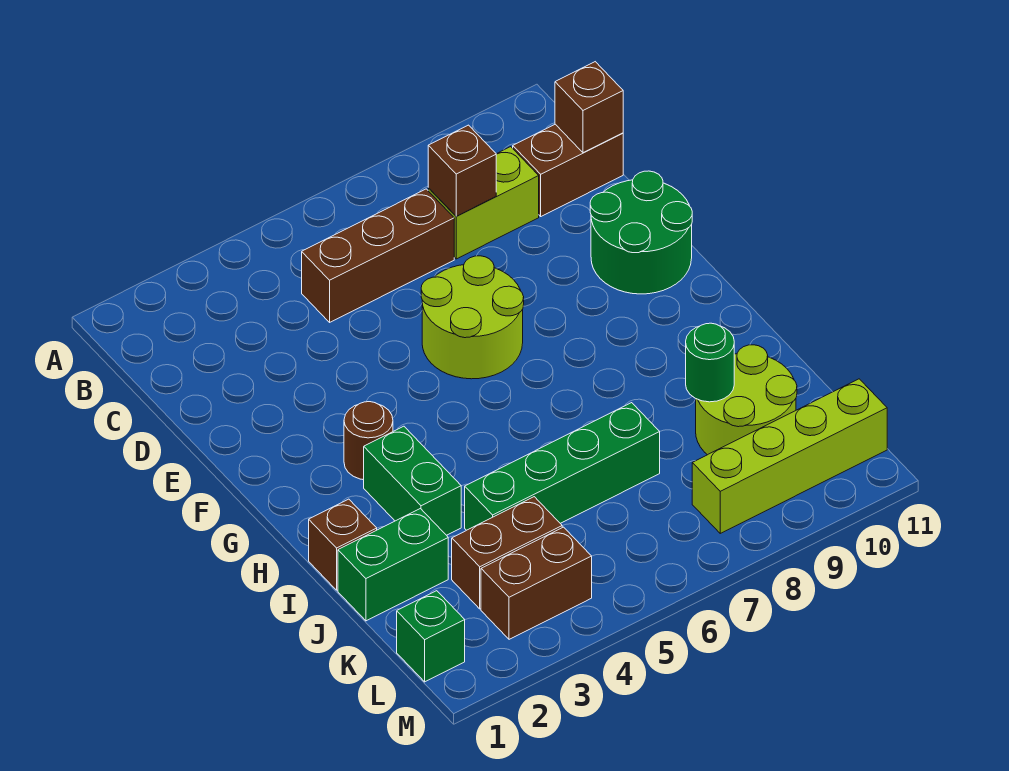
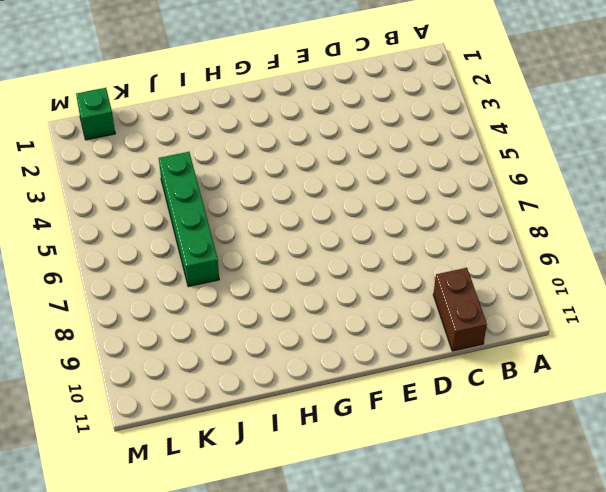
none -> brown 1x3 brick [302,189,454,322]
none -> lime 1x2 brick [428,147,539,259]
none -> lime 2x2 round brick [421,256,524,379]

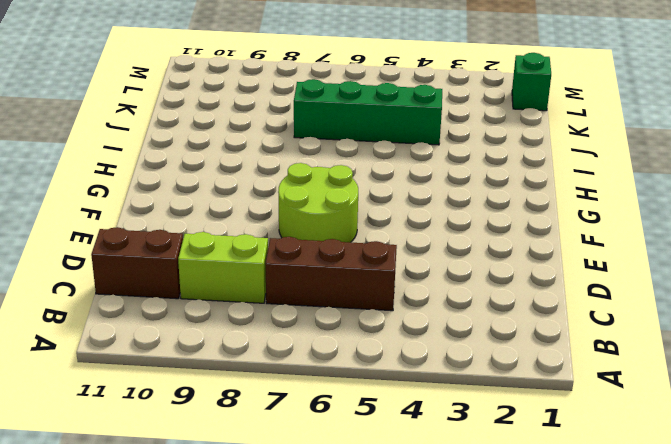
none -> green 2x2 round brick [590,171,692,294]
none -> brown 1x1 round brick [344,402,393,480]
none -> green 1x2 brick [364,426,461,535]

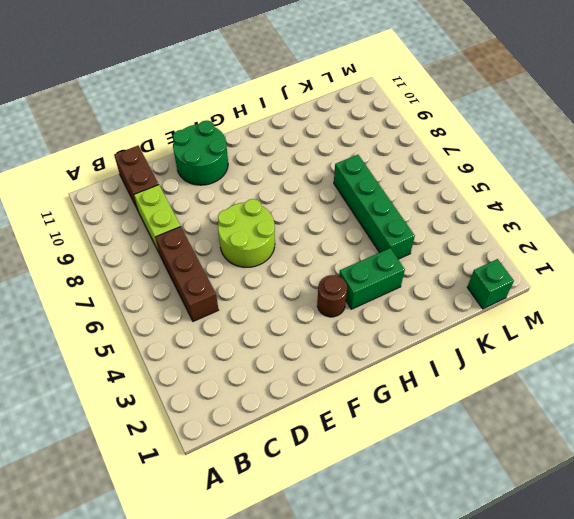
none -> brown 1x1 brick [309,499,377,590]
none -> green 1x2 brick [338,509,448,621]
none -> lime 2x2 round brick [696,345,797,455]

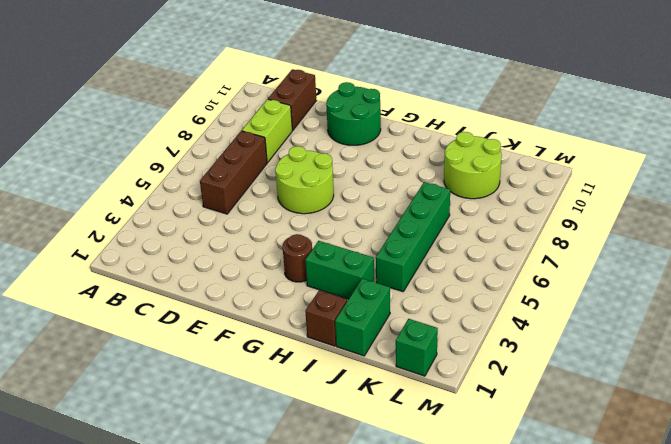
none -> brown 1x2 brick [452,497,562,609]
none -> brown 1x2 brick [481,527,592,639]
none -> lime 1x4 brick [692,379,887,533]

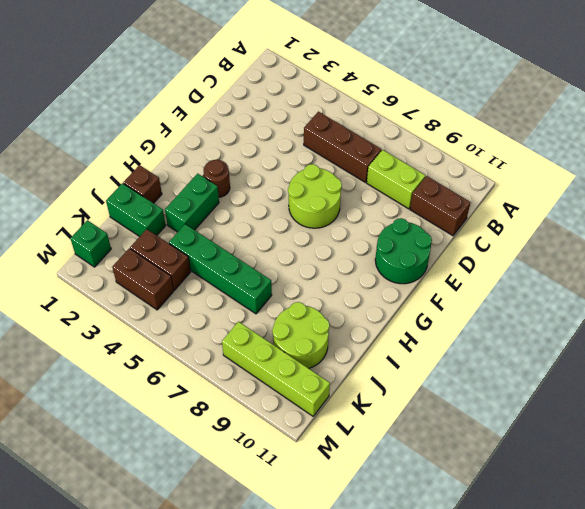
none -> brown 1x1 brick [428,125,496,216]
none -> brown 1x1 brick [555,62,623,153]
none -> green 1x1 round brick [686,323,734,402]

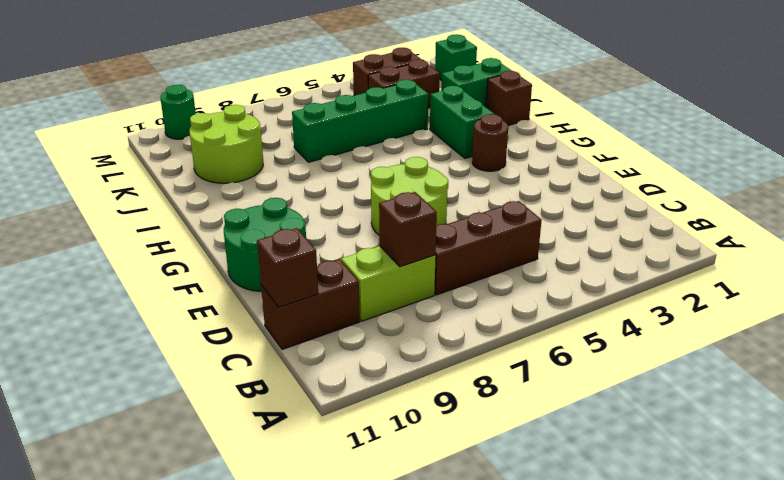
green 1x1 round brick [160,85,196,139] -> green 1x1 round brick moved to [686,323,734,402]
none -> lime 1x4 brick [692,379,887,533]

